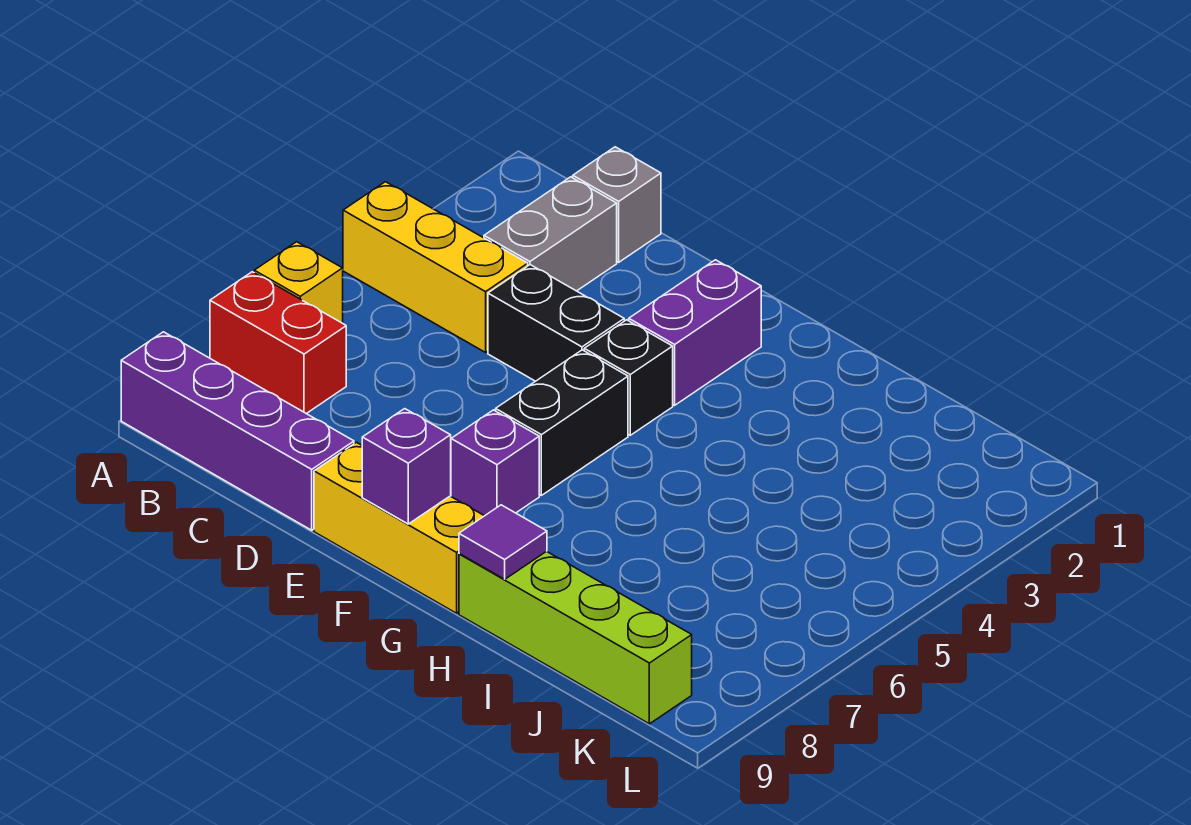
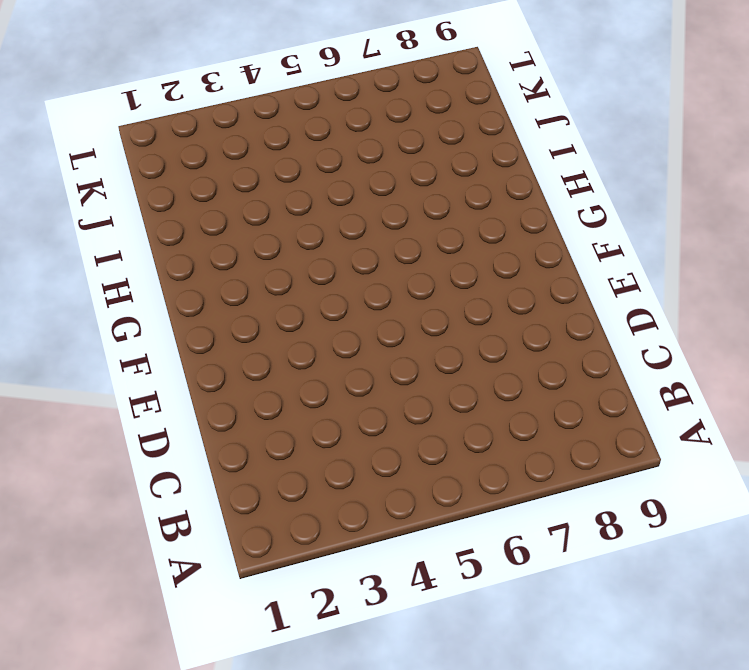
none -> yellow 1x3 brick [343,182,528,352]
none -> yellow 1x1 brick [254,242,343,323]
none -> red 1x2 brick [210,272,346,414]

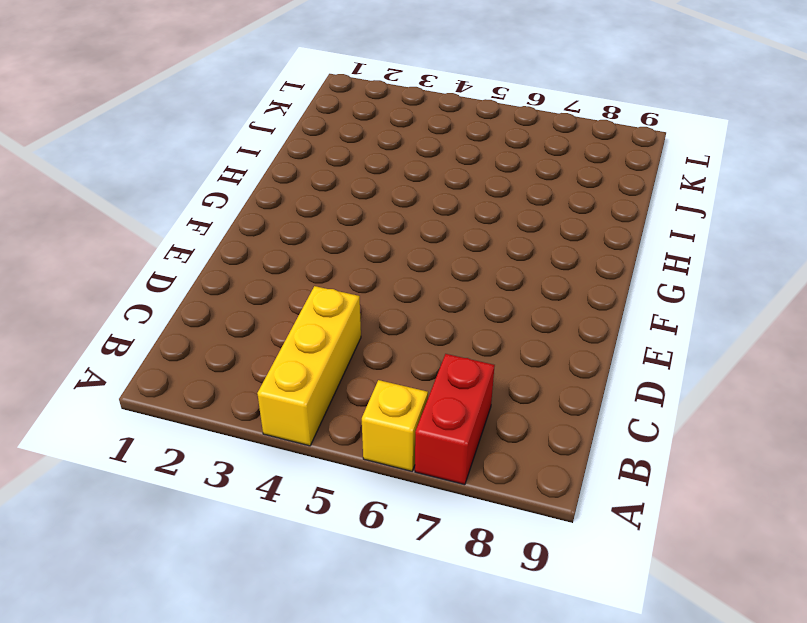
none -> purple 1x4 brick [121,332,354,530]
none -> grey 1x1 brick [573,147,661,262]
none -> grey 1x2 brick [484,177,617,291]

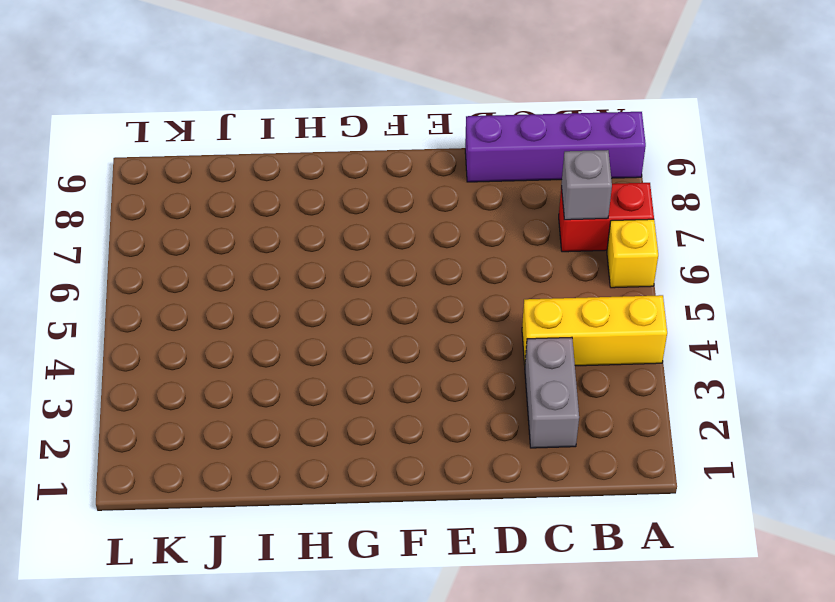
grey 1x1 brick [561,150,612,220] -> grey 1x1 brick moved to [573,147,661,262]
none -> black 1x2 brick [488,265,624,381]
none -> yellow 1x3 brick [314,442,484,613]
none -> purple 1x2 brick [629,260,761,405]

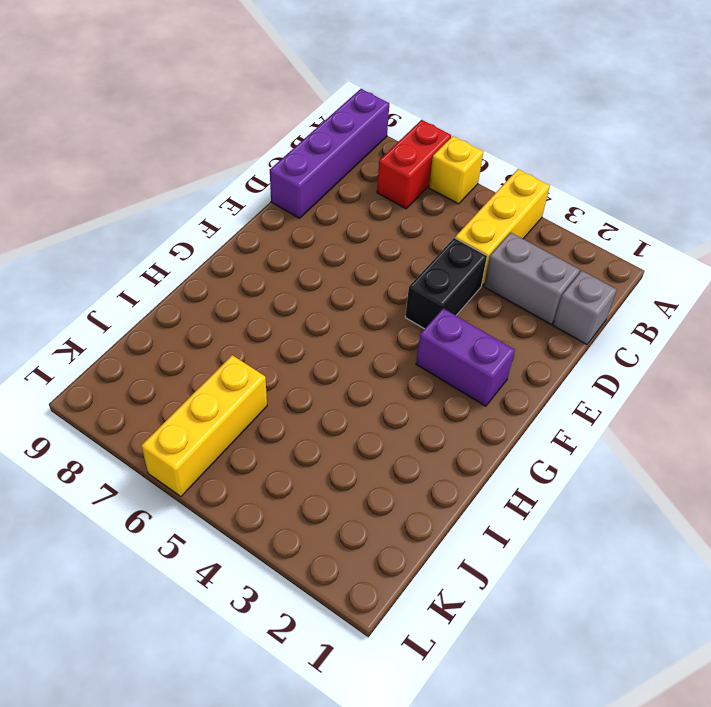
yellow 1x3 brick [141,355,267,497] -> yellow 1x3 brick moved to [314,442,484,613]
none -> black 1x1 brick [584,320,673,435]
none -> black 1x2 brick [496,350,628,495]
none -> purple 1x1 brick [451,410,539,516]

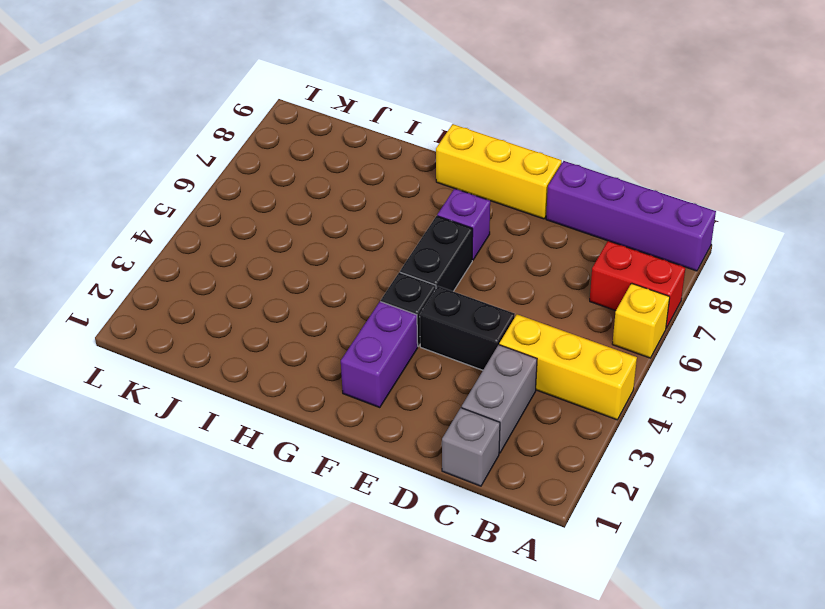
none -> lime 1x4 brick [459,551,692,724]
none -> purple 1x1 brick [362,409,451,524]
none -> purple 1x1 tile [459,505,547,579]

